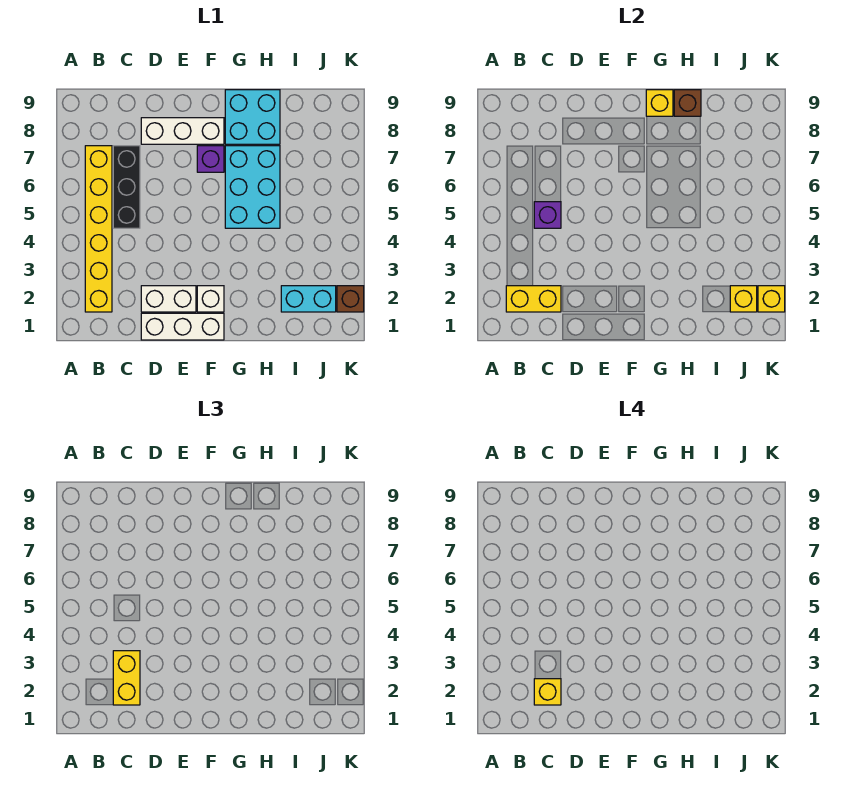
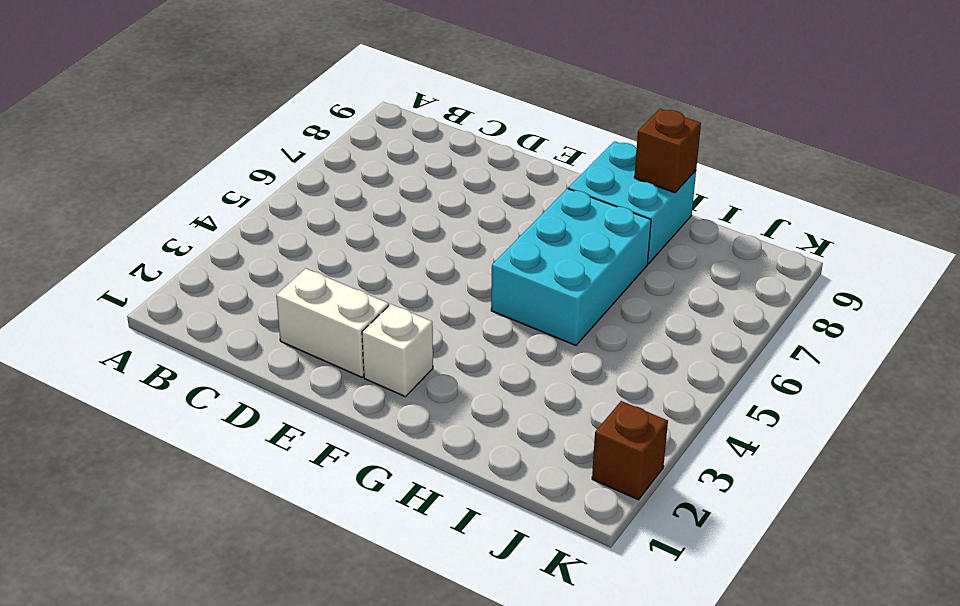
none -> yellow 1x6 brick [85,146,112,312]
none -> black 1x3 brick [113,146,140,228]
none -> white 1x3 brick [141,313,224,340]

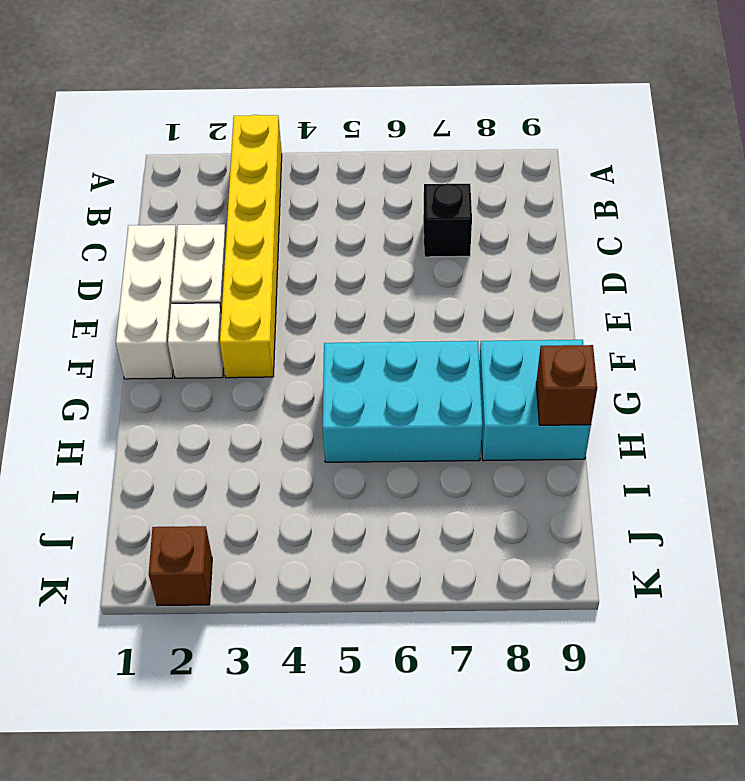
yellow 1x6 brick [220,115,282,378] -> yellow 1x6 brick turned to [85,146,112,312]
black 1x1 brick [423,183,472,257] -> black 1x3 brick [113,146,140,228]
none -> white 1x3 brick [141,118,224,144]
none -> purple 1x1 brick [197,146,224,172]
none -> cyan 1x2 brick [281,286,336,312]

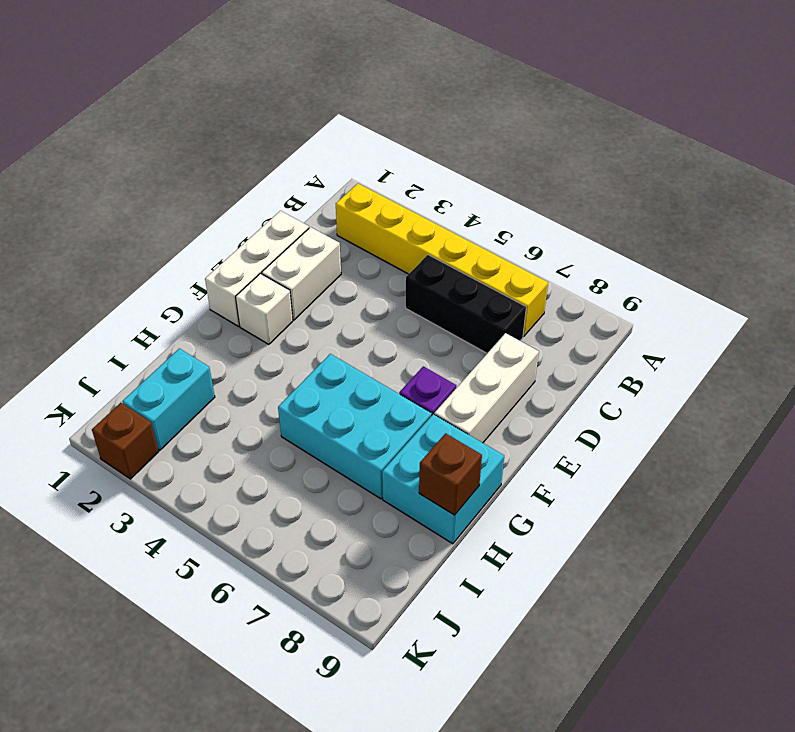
none -> yellow 1x2 brick [506,286,561,312]
none -> purple 1x1 brick [534,202,561,228]
none -> yellow 1x1 brick [646,90,673,116]

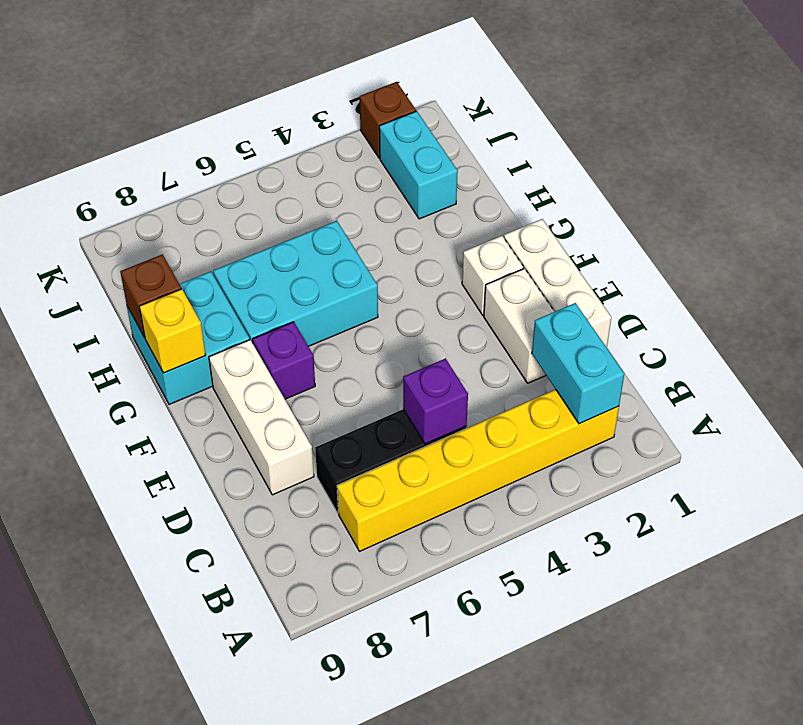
cyan 1x2 brick [532,303,624,424] -> yellow 1x2 brick [506,286,561,312]
none -> yellow 1x1 brick [730,286,757,312]
none -> yellow 1x1 brick [758,286,785,312]
none -> yellow 1x2 brick [113,651,140,705]

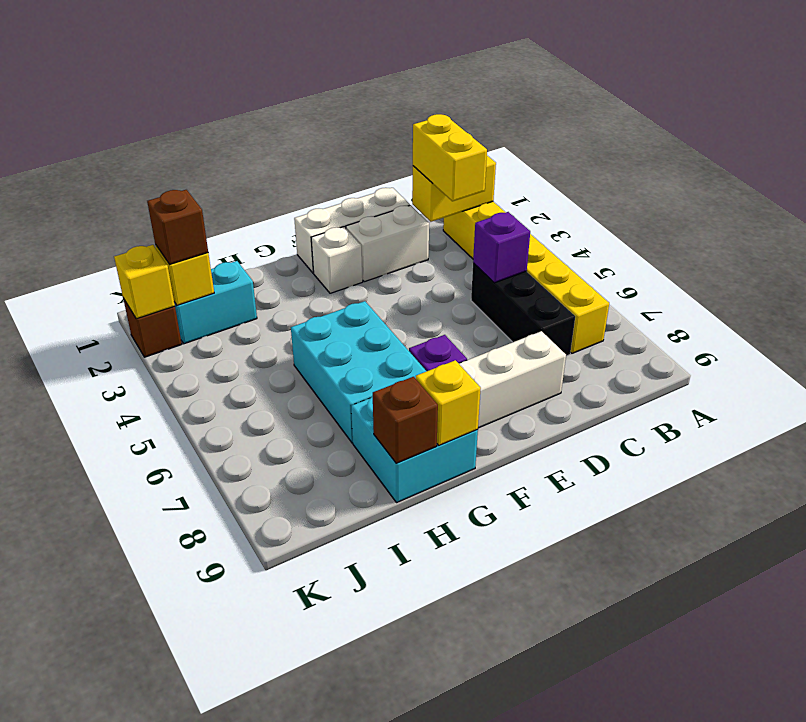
brown 1x1 brick [147,190,208,265] -> none
none -> yellow 1x1 brick [534,679,561,705]

